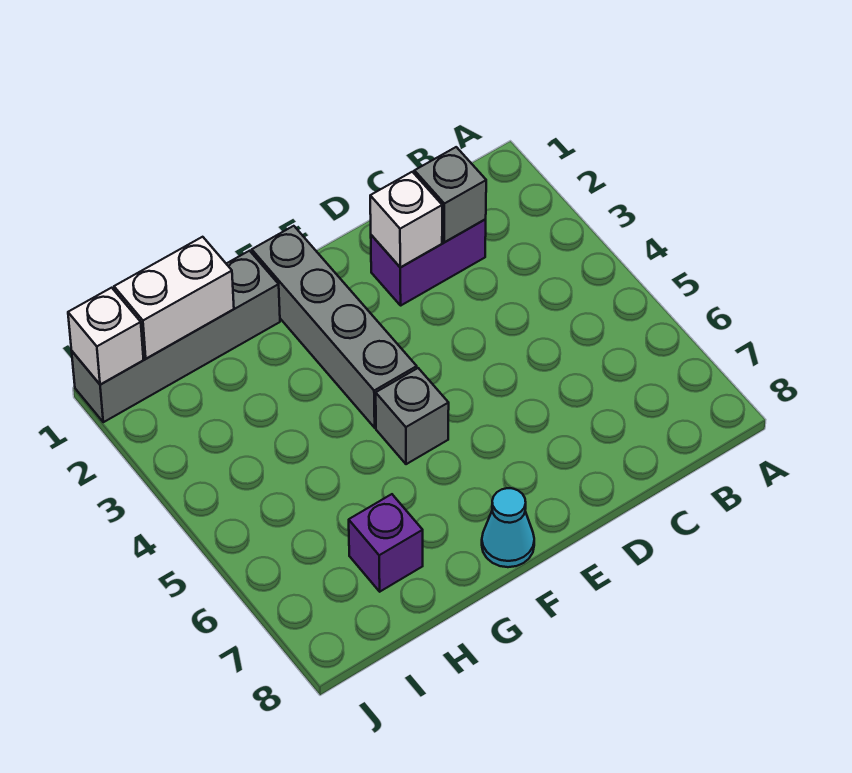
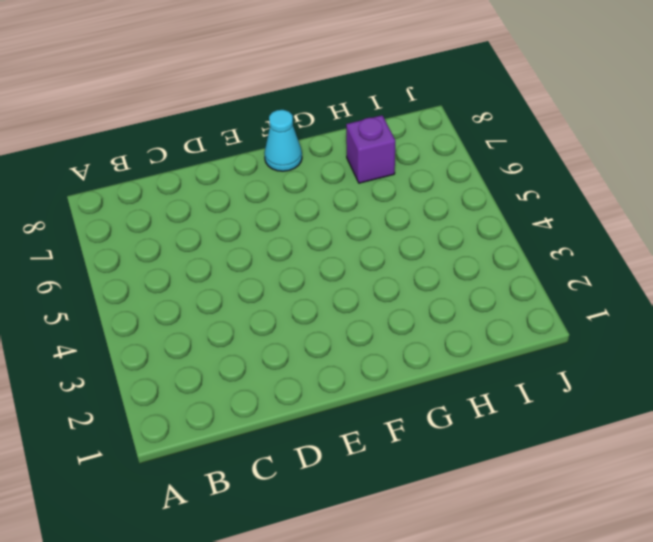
none -> purple 1x2 brick [371,219,486,305]
none -> grey 1x4 brick [252,226,417,428]

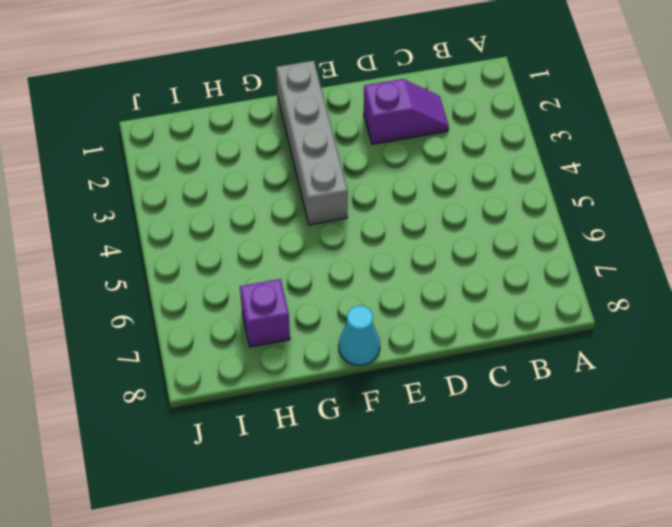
purple 1x2 slope [364,79,449,144] -> purple 1x2 brick [371,219,486,305]
none -> grey 1x1 brick [376,368,449,464]
none -> grey 1x4 brick [72,251,280,422]

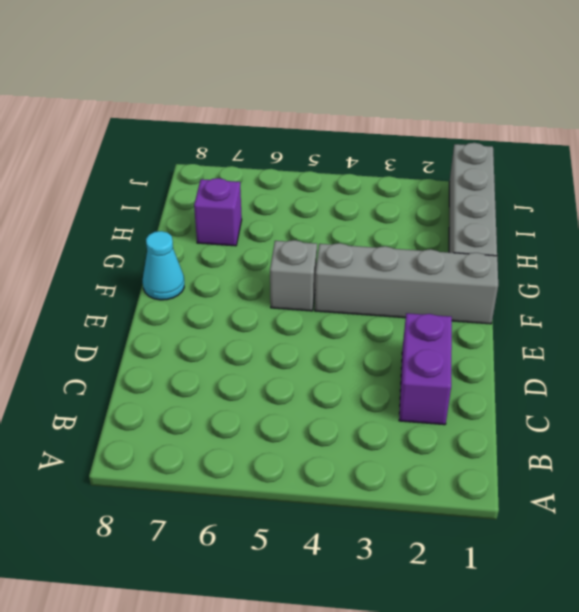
none -> grey 1x1 brick [414,147,486,242]
none -> white 1x1 brick [370,172,442,267]

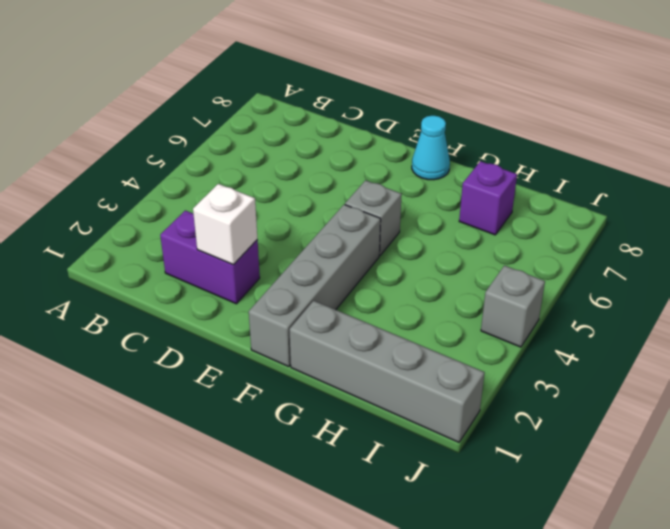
grey 1x1 brick [481,266,545,347] -> grey 1x1 brick moved to [414,147,486,242]
none -> white 1x2 brick [114,237,234,359]
none -> white 1x1 brick [68,288,144,385]

